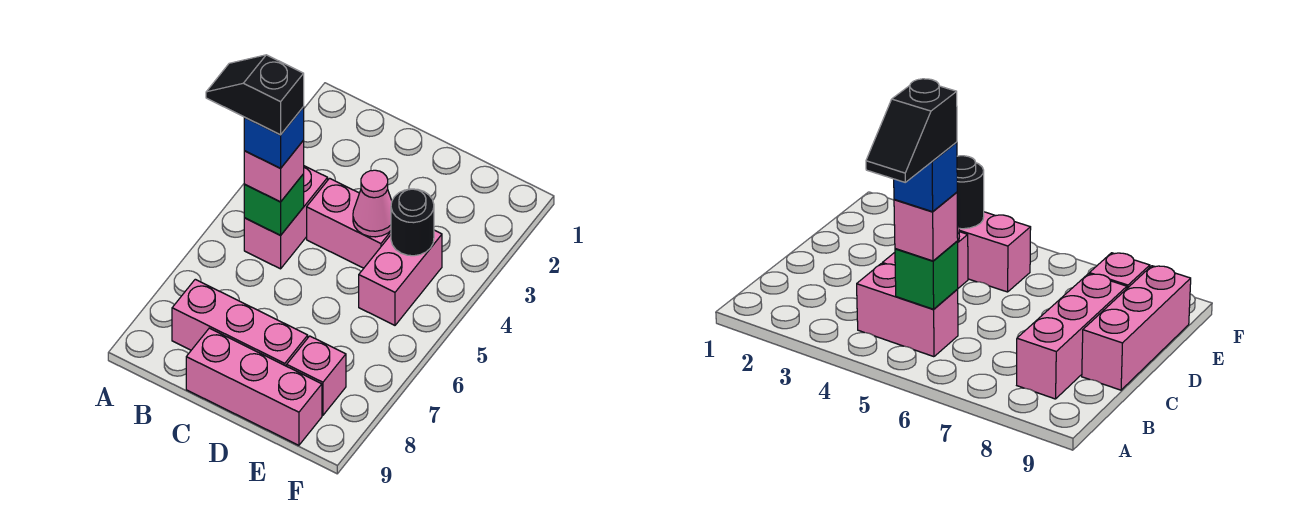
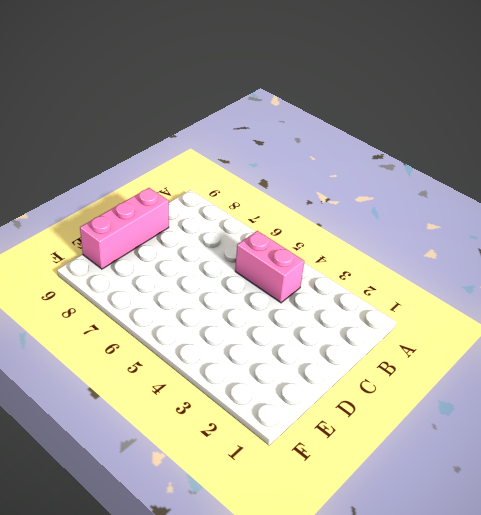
none -> pink 1x3 brick [172,279,308,366]
none -> pink 1x2 brick [307,178,391,268]
none -> pink 1x2 brick [359,230,442,325]

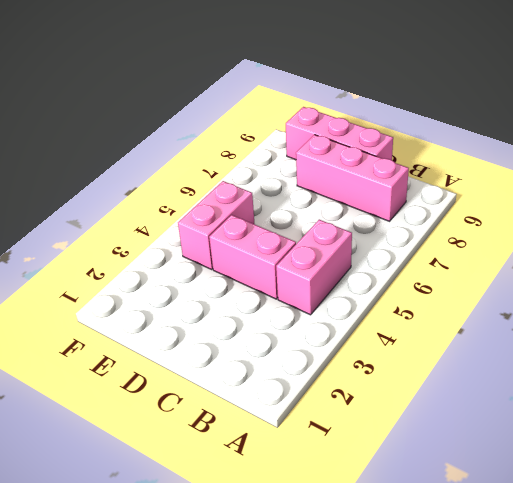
none -> pink 1x1 brick [287,336,346,415]
none -> green 1x1 brick [244,174,304,235]
none -> pink 1x1 cone [353,170,392,237]

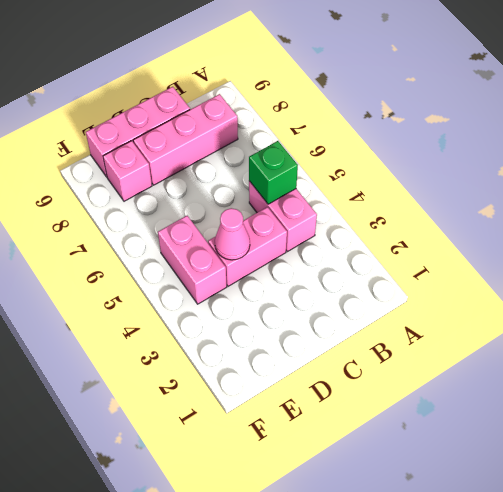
none -> black 1x1 round brick [391,189,434,256]
none -> pink 1x1 brick [244,141,304,202]
none -> blue 1x1 brick [244,107,304,168]

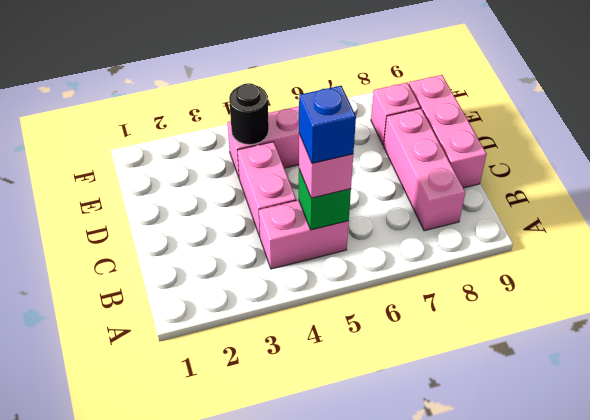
none -> pink 1x1 cone [353,170,392,237]
none -> black 1x2 slope [206,55,304,135]

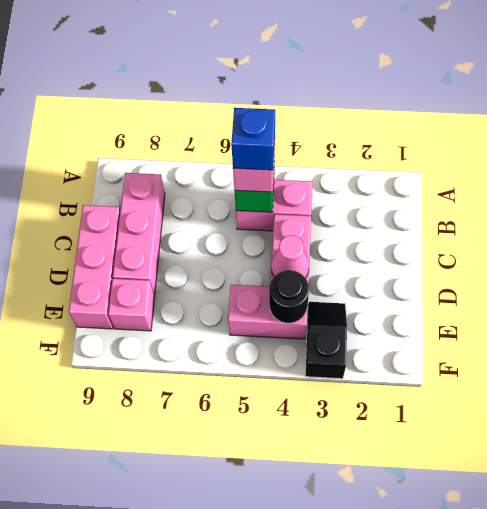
black 1x2 slope [305,302,347,379] -> black 1x2 slope moved to [206,55,304,135]

